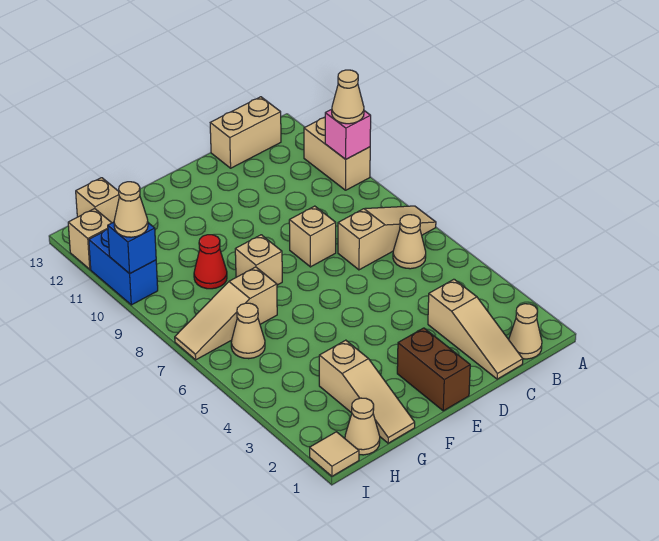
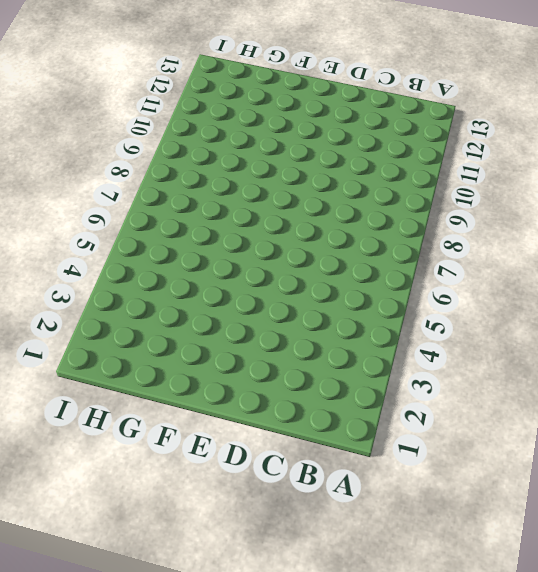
none -> tan 1x3 slope [338,206,436,270]
none -> tan 1x2 brick [304,117,370,190]
none -> tan 1x1 cone [509,304,542,359]

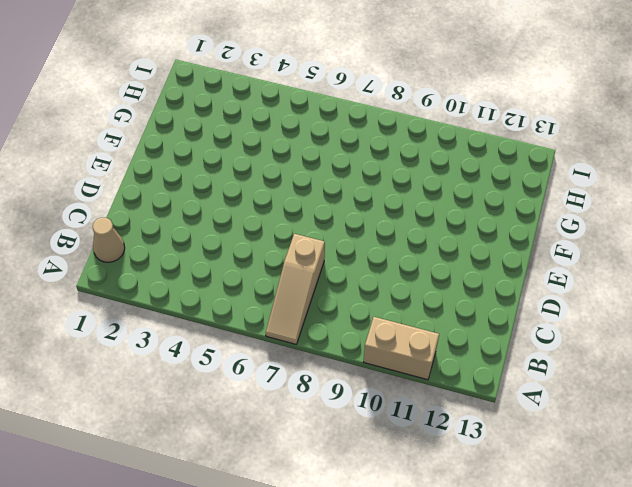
none -> tan 1x1 cone [393,215,426,269]
none -> tan 1x2 brick [210,97,281,168]
none -> tan 1x3 slope [428,279,523,379]

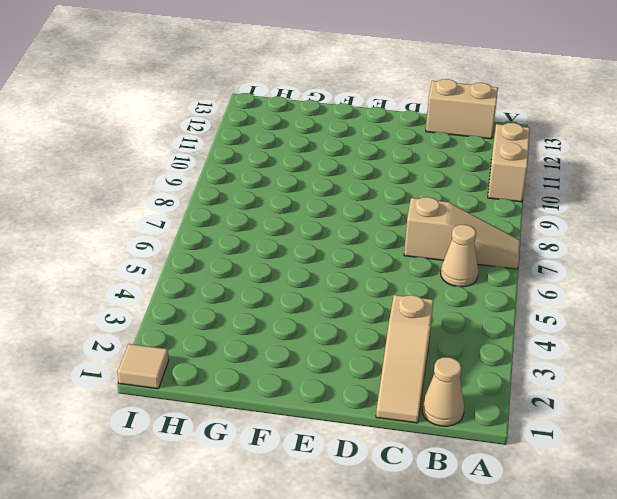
none -> tan 1x1 brick [289,206,336,267]
none -> brown 1x2 brick [397,328,470,411]
none -> tan 1x1 brick [235,235,282,285]

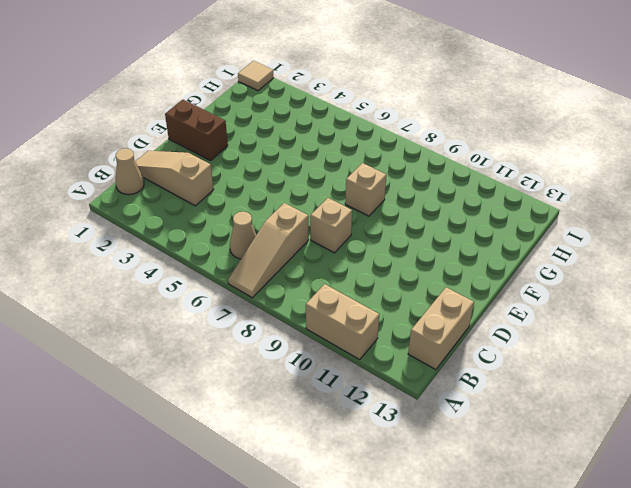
none -> tan 1x3 slope [319,340,415,443]
none -> tan 1x3 slope [175,267,277,360]
none -> red 1x1 cone [194,235,227,289]

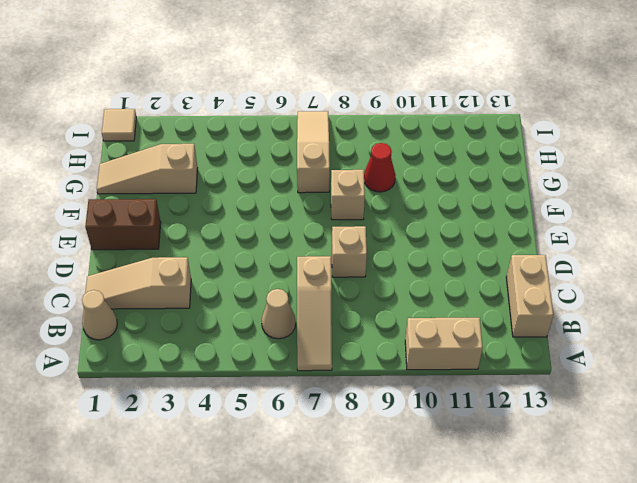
none -> tan 1x1 cone [345,398,380,455]
none -> tan 1x1 cone [231,303,265,359]
none -> tan 1x1 brick [76,178,119,223]

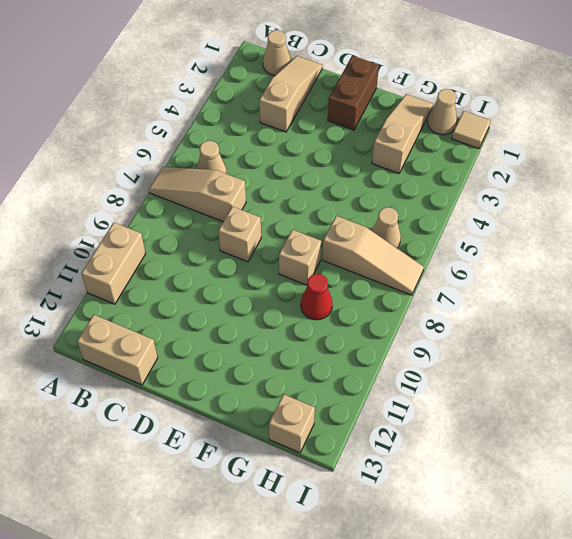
none -> blue 1x2 brick [89,229,158,305]
none -> tan 1x1 brick [68,209,111,269]
none -> pink 1x1 brick [325,109,371,159]

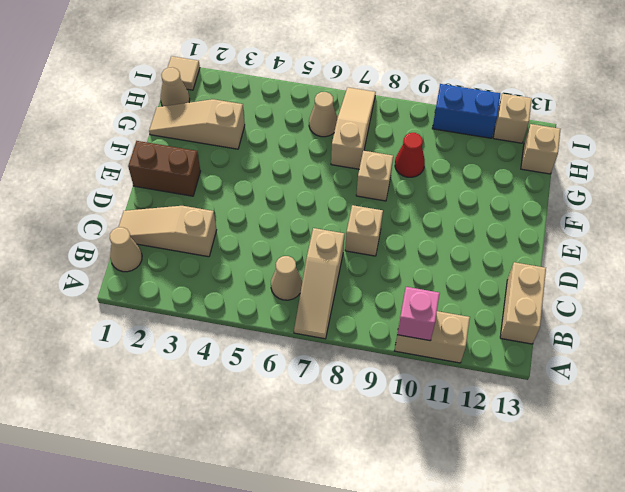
none -> blue 1x1 brick [108,222,156,274]
none -> tan 1x1 cone [332,70,364,124]
none -> tan 1x1 cone [114,182,148,237]

